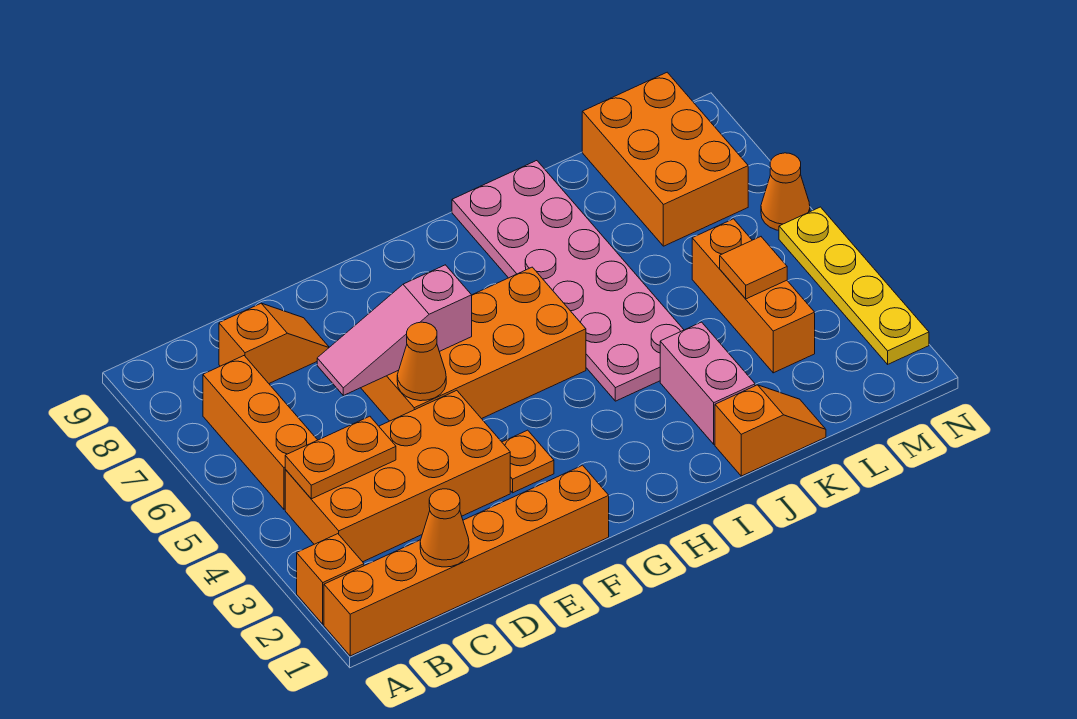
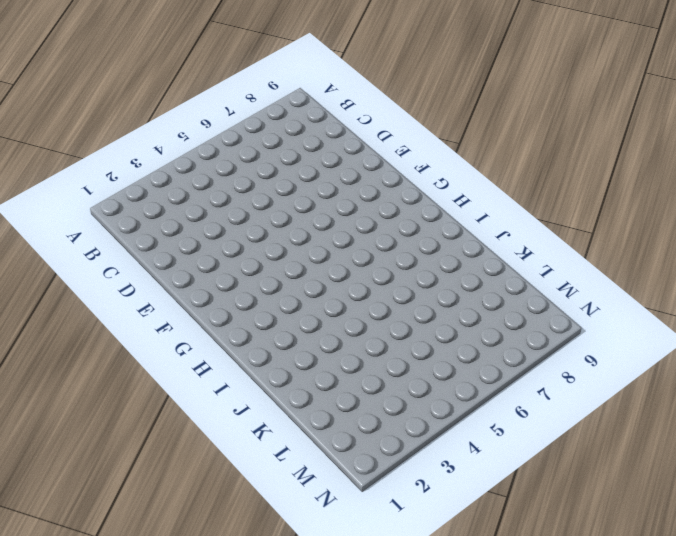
none -> orange 1x6 brick [324,465,609,656]
none -> orange 1x1 brick [297,534,364,624]
none -> orange 2x4 brick [285,390,510,562]

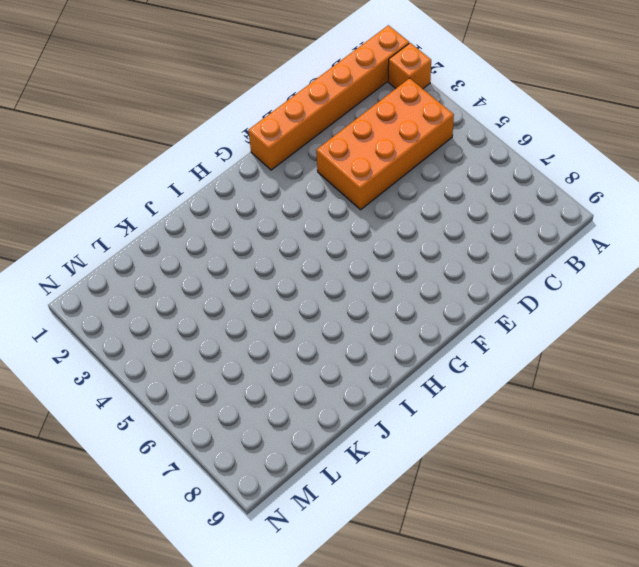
none -> orange 1x3 brick [203,356,317,509]
none -> orange 1x2 slope [219,303,329,383]
none -> orange 2x4 brick [361,267,586,421]

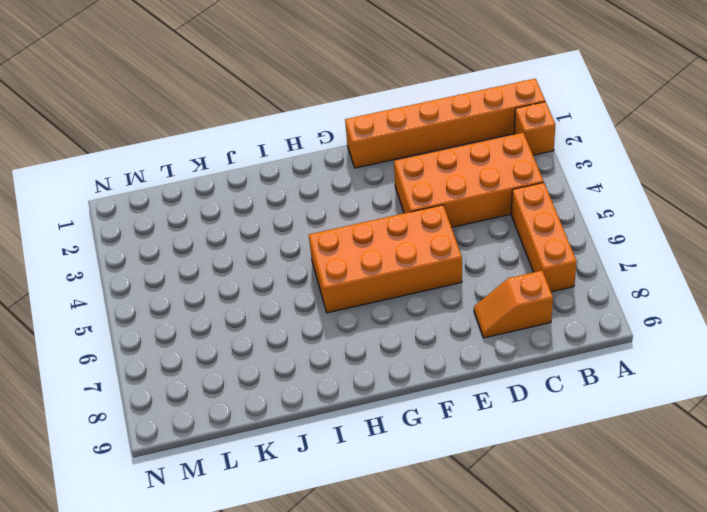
none -> orange 1x1 plate [502,430,554,493]
none -> pink 2x6 plate [452,161,684,401]
none -> orange 1x2 slope [715,385,826,476]

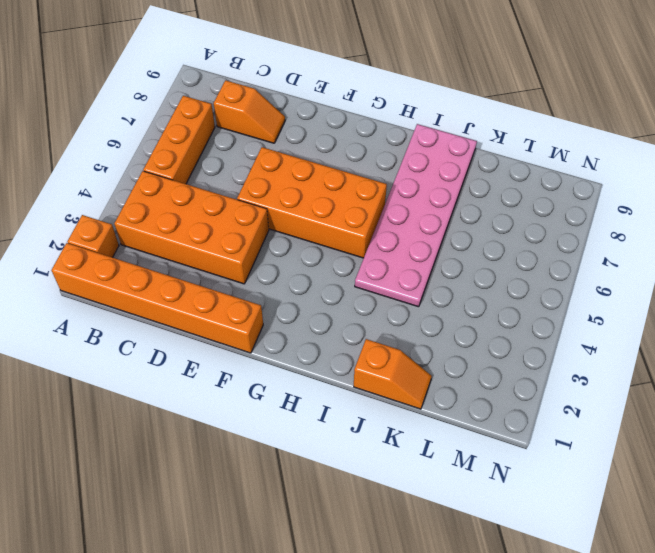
none -> orange 1x1 plate [502,430,554,493]
none -> pink 1x2 brick [660,322,755,444]
none -> orange 1x3 brick [692,219,815,373]

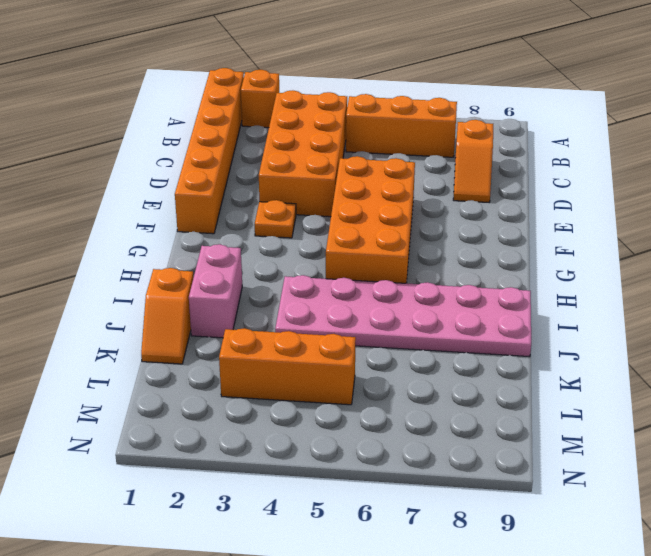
pink 1x2 brick [189,244,242,338] -> pink 1x2 brick turned to [660,322,755,444]
none -> orange 2x3 brick [582,72,748,246]
none -> yellow 1x4 plate [779,207,929,364]
none -> orange 1x1 cone [761,153,810,230]

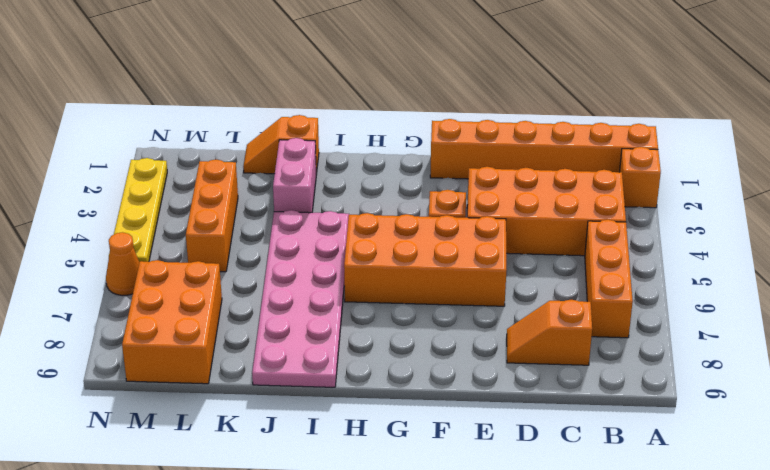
none -> orange 1x2 plate [285,416,396,499]
none -> orange 1x1 cone [420,489,469,567]
none -> pink 1x3 slope [317,265,472,395]

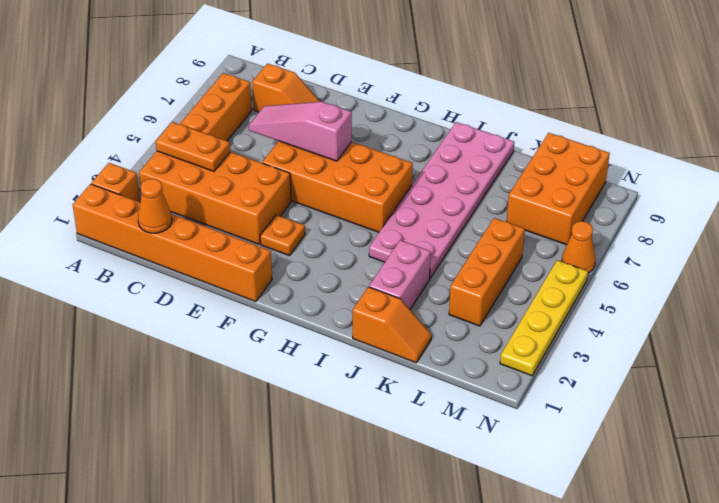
none -> orange 1x1 cone [397,322,446,401]
none -> orange 1x1 tile [720,237,787,299]

